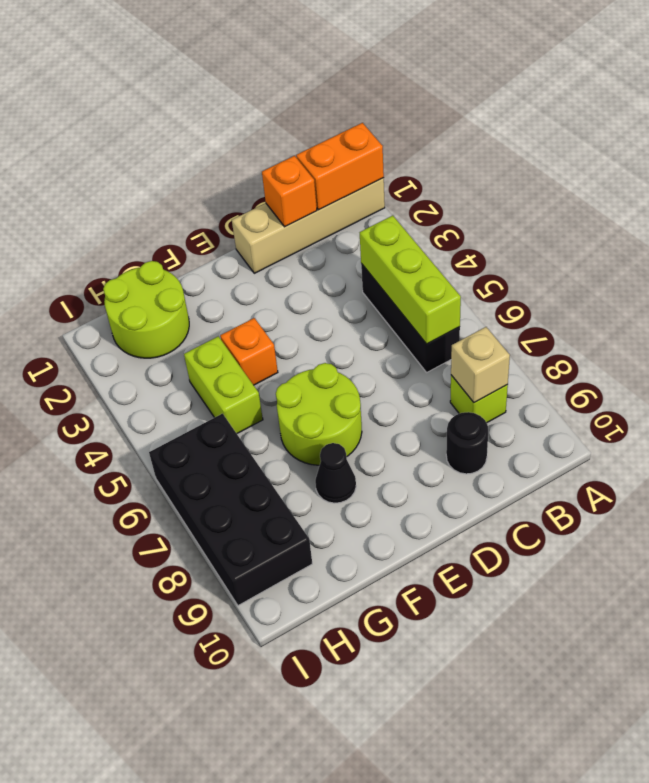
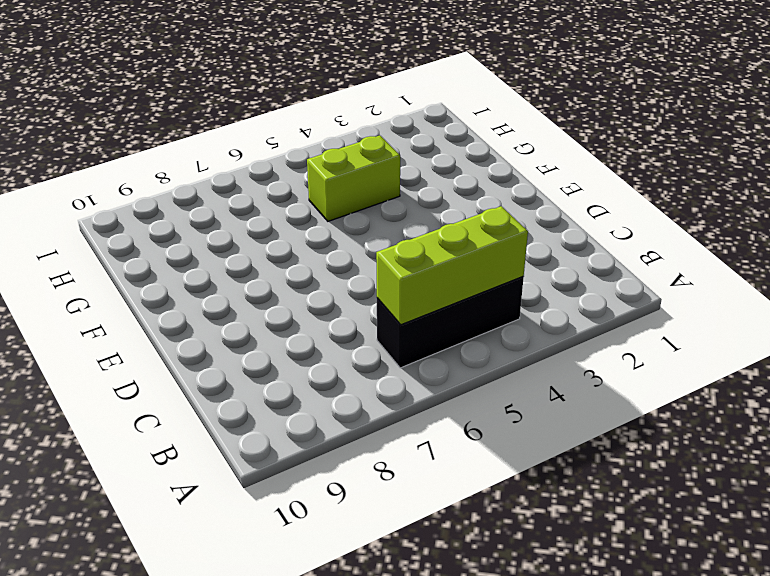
none -> tan 1x4 brick [232,178,385,273]
none -> lime 1x1 brick [450,375,508,423]
none -> black 1x1 round brick [446,412,488,474]

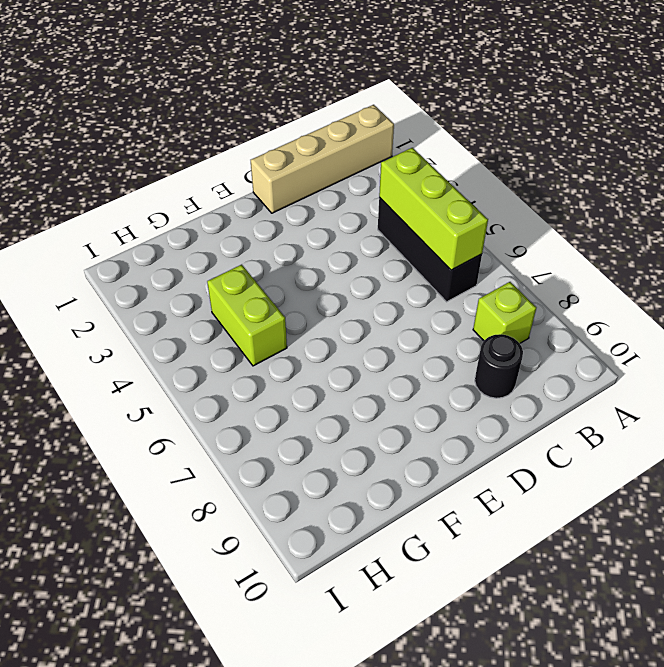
none -> lime 2x2 round brick [276,363,362,465]
none -> orange 1x1 brick [220,318,278,385]
none -> black 1x1 cone [315,443,356,503]

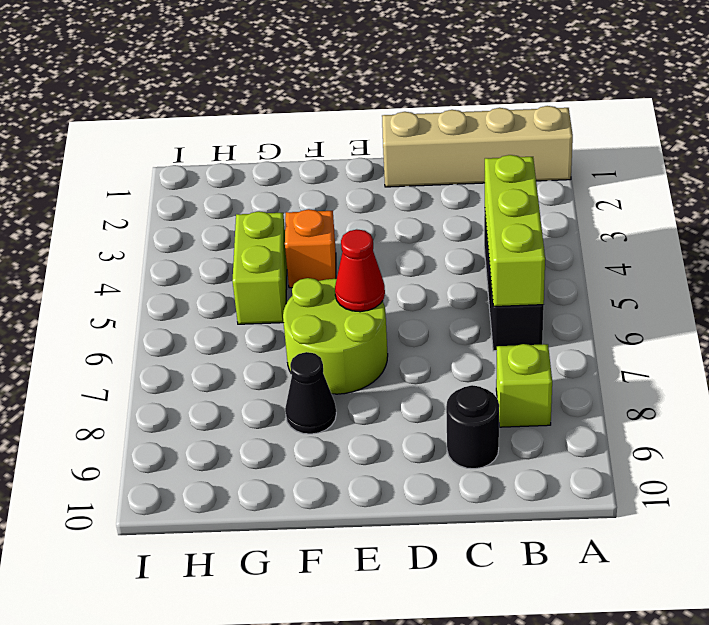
red 1x1 cone [335,229,385,312] -> none
none -> lime 2x2 round brick [103,261,189,358]
none -> black 2x4 brick [149,414,312,606]
none -> orange 1x2 brick [296,123,384,210]

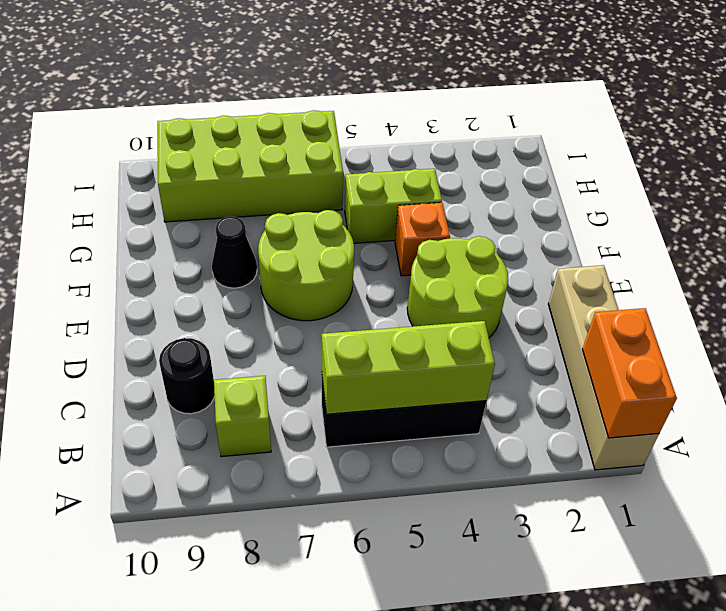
lime 2x2 round brick [407,236,508,337] -> lime 2x2 round brick moved to [103,261,189,358]
lime 2x4 brick [158,110,343,222] -> black 2x4 brick [149,414,312,606]
none -> tan 1x1 brick [451,327,510,403]
none -> orange 1x1 brick [262,156,317,227]

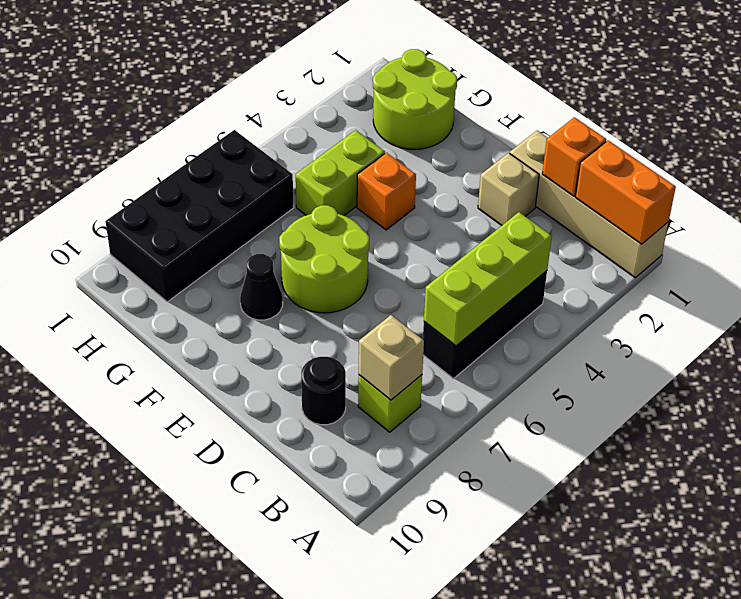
tan 1x1 brick [478,153,539,225] -> none

